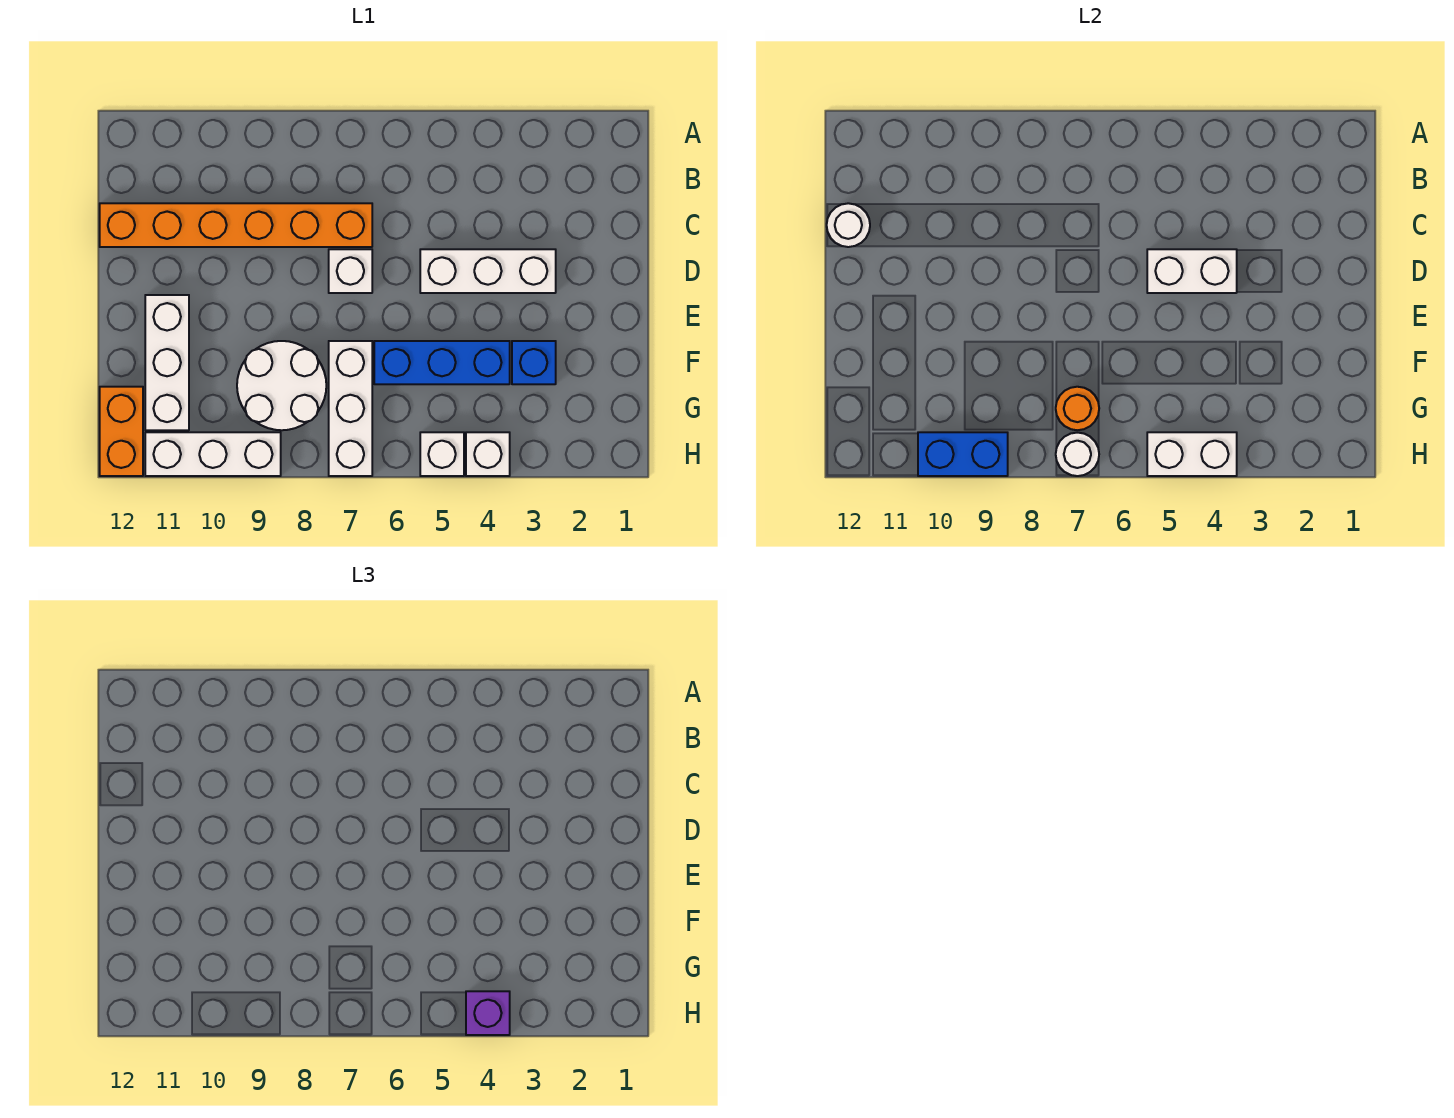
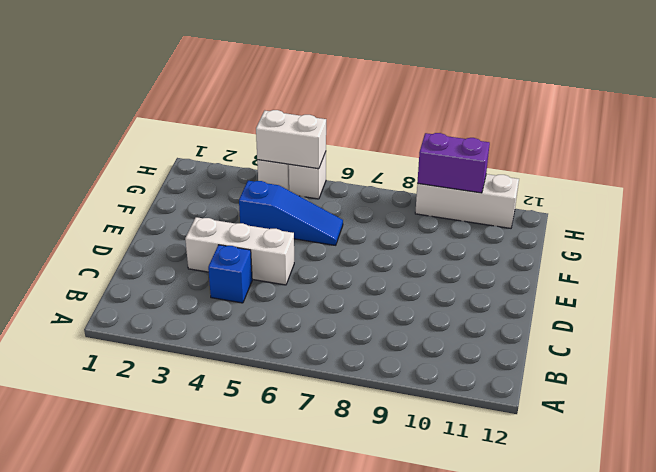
blue 1x1 brick [208,245,252,303] -> blue 1x1 brick moved to [512,341,556,384]
blue 1x3 slope [239,181,343,245] -> blue 1x3 brick [374,341,510,384]
purple 1x2 brick [417,133,490,193] -> blue 1x2 brick [918,432,1008,476]
none -> orange 1x6 brick [100,203,372,247]
none -> white 1x1 brick [329,249,372,293]
none -> white 1x3 brick [145,295,189,430]

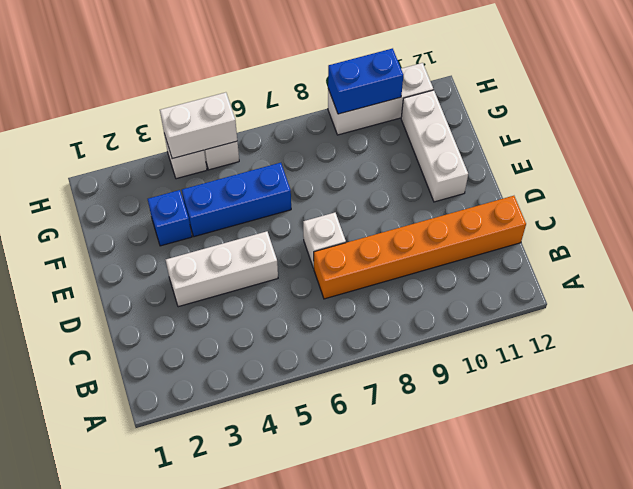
none -> white 1x3 brick [329,341,372,476]
none -> white 2x2 round brick [237,341,326,430]
none -> orange 1x2 brick [100,387,143,476]

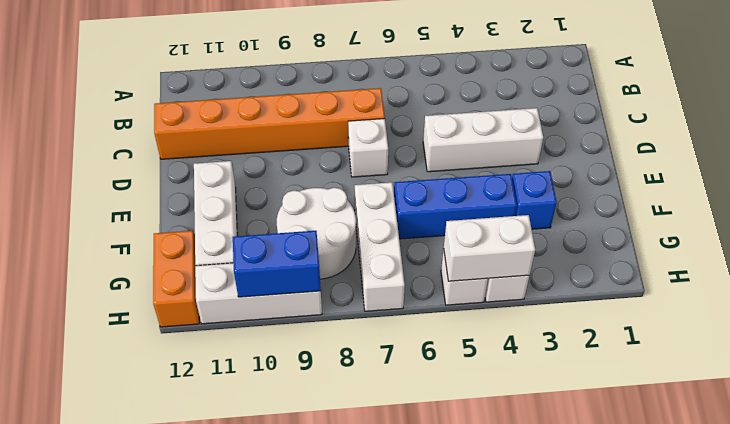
none -> white 1x1 round brick [827,203,870,247]
none -> white 1x2 brick [1147,249,1237,293]
none -> orange 1x1 round brick [1056,387,1099,430]

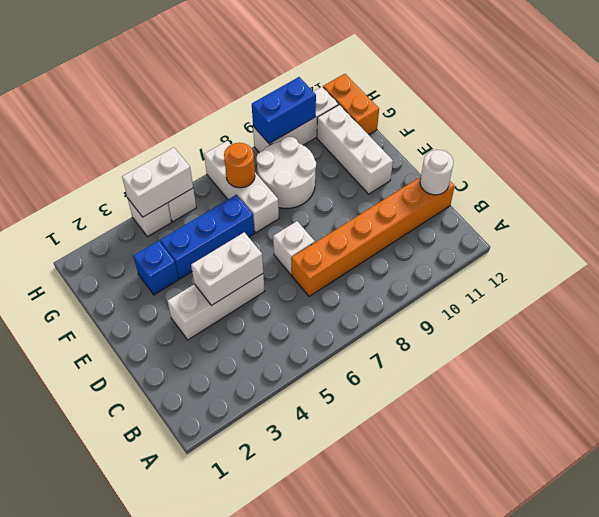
none -> white 1x1 round brick [1056,433,1099,476]
none -> purple 1x1 brick [466,991,510,1035]

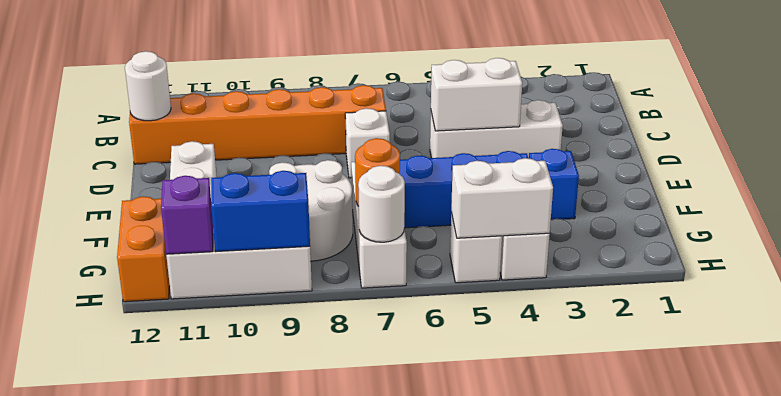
purple 1x1 brick [161,176,213,254] -> purple 1x1 brick moved to [466,991,510,1035]

